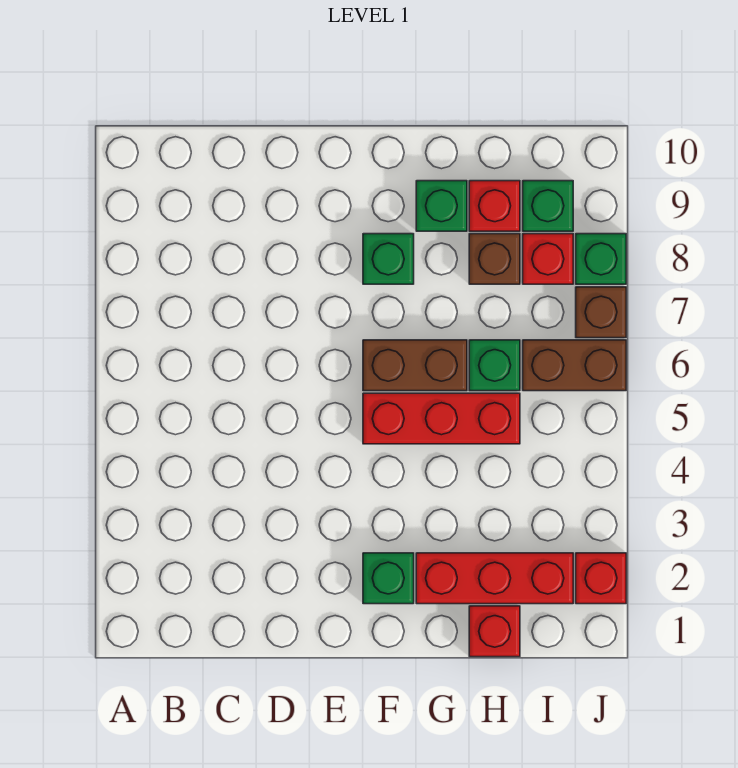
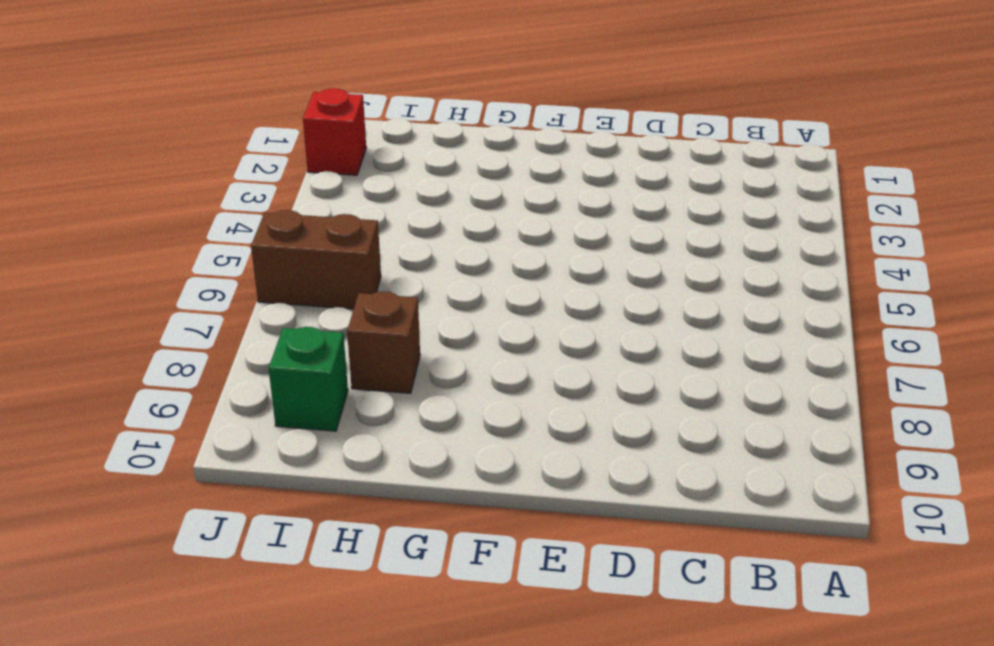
none -> green 1x1 brick [363,553,414,604]
none -> red 1x3 brick [363,393,520,444]
none -> brown 1x2 brick [363,340,467,391]

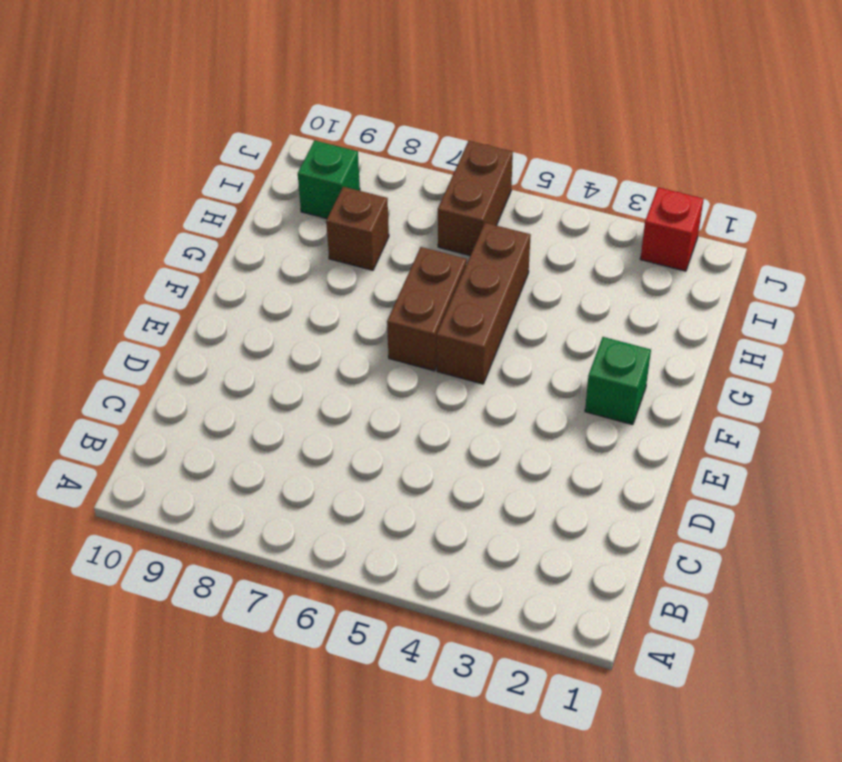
brown 1x3 brick [437,223,531,384] -> red 1x3 brick [363,393,520,444]
none -> green 1x1 brick [363,234,414,284]
none -> red 1x3 brick [416,553,573,604]
none -> green 1x1 brick [416,181,467,231]

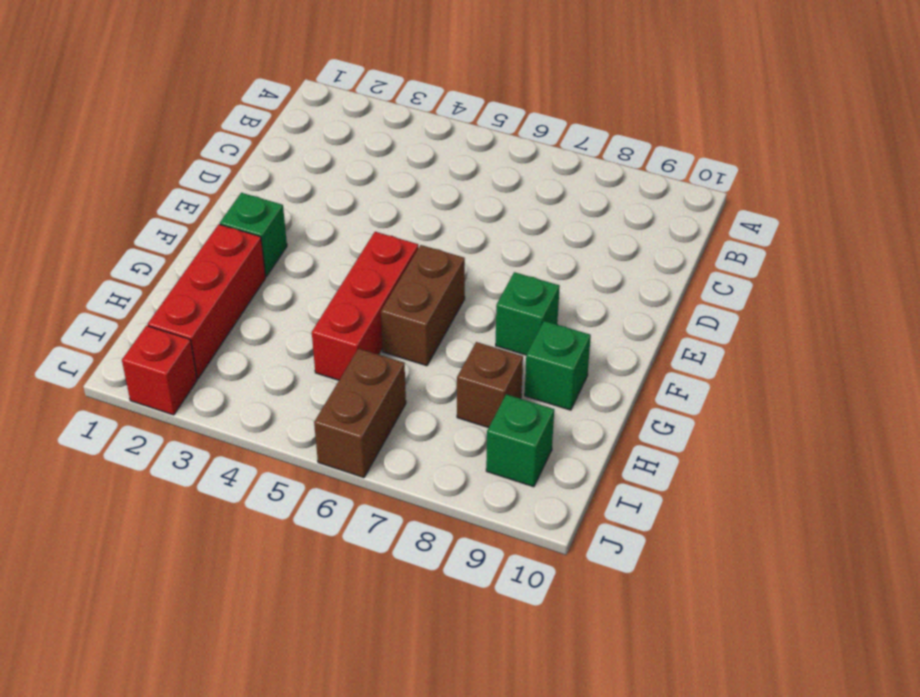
none -> red 1x1 brick [469,606,520,657]
none -> green 1x1 brick [469,340,520,391]
none -> red 1x1 brick [469,181,520,231]

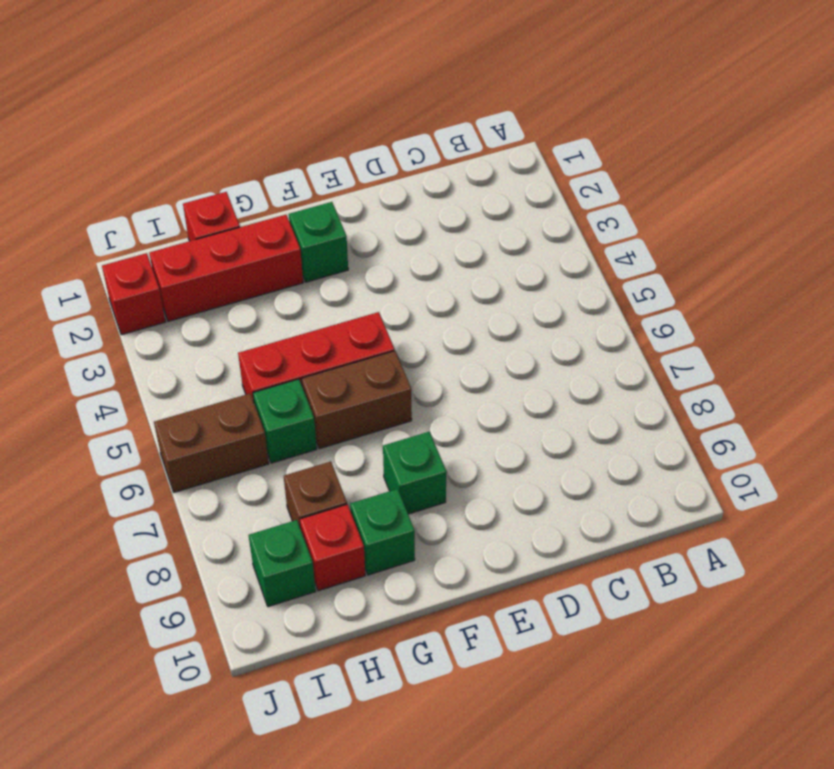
none -> red 1x1 brick [523,234,573,284]
none -> brown 1x1 brick [576,287,626,338]
none -> green 1x1 brick [576,234,626,284]

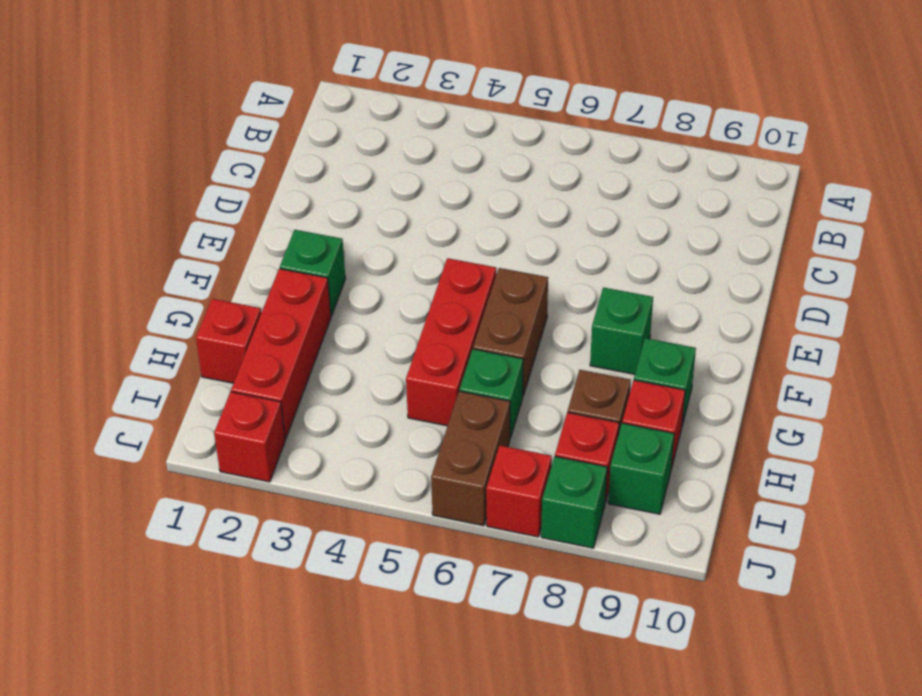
red 1x1 brick [486,445,552,537] -> brown 1x1 brick [576,287,626,338]

